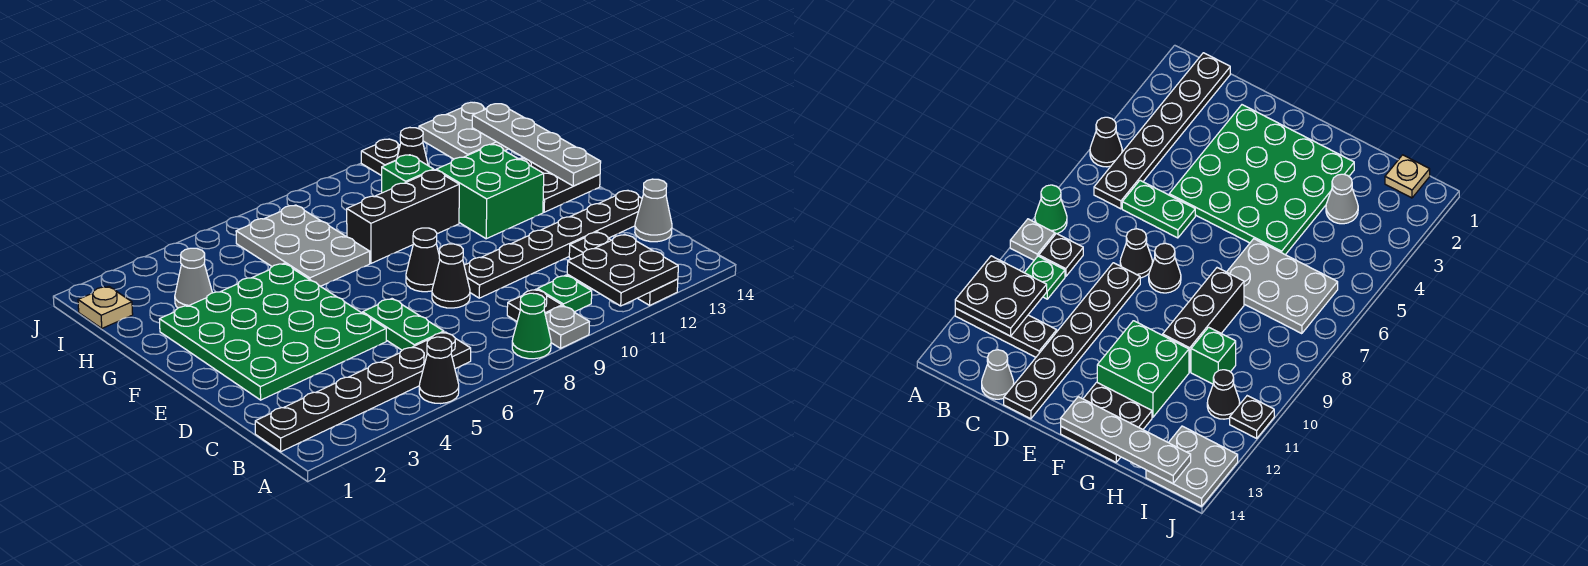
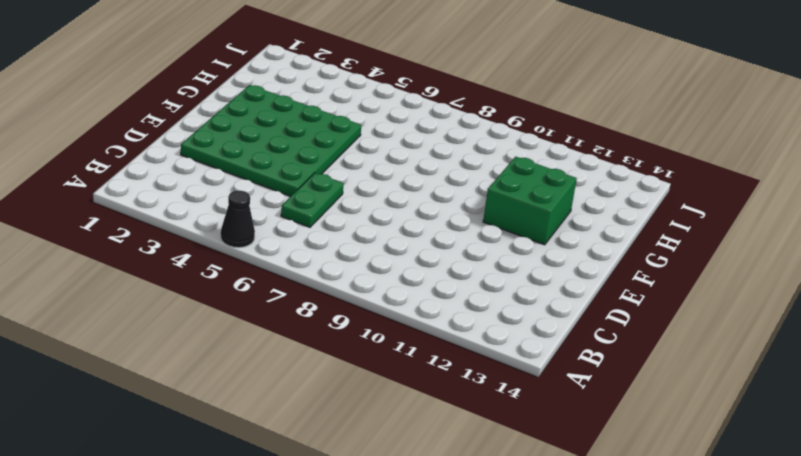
none -> green 1x1 cone [512,293,551,359]
none -> grey 1x1 plate [545,306,589,348]
none -> black 1x3 plate [569,232,678,305]

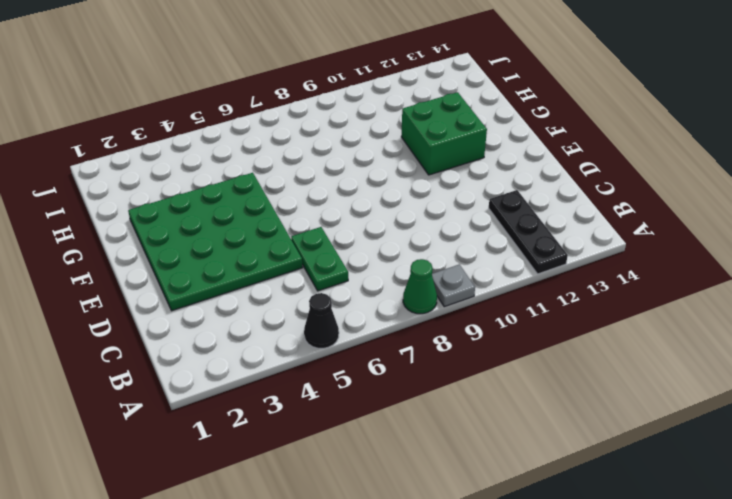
none -> black 1x6 plate [255,332,471,452]
none -> black 1x1 plate [507,289,562,321]
none -> green 1x1 plate [538,275,592,312]

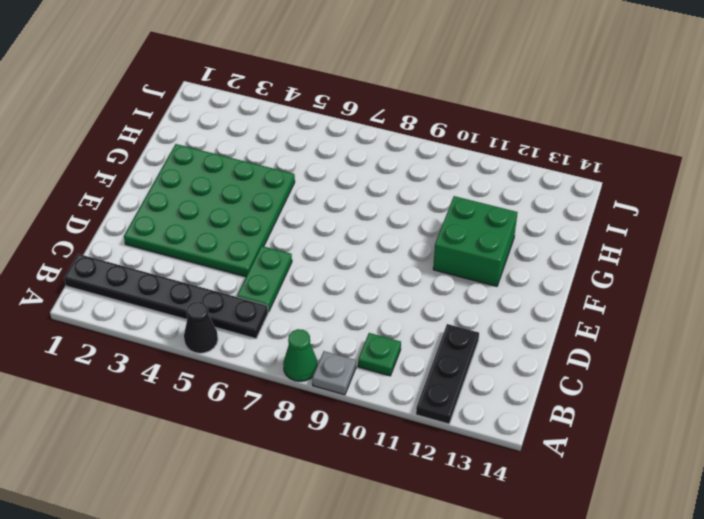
none -> black 1x1 plate [507,289,562,321]
none -> grey 1x1 cone [635,179,672,242]
none -> black 1x1 cone [432,244,470,308]

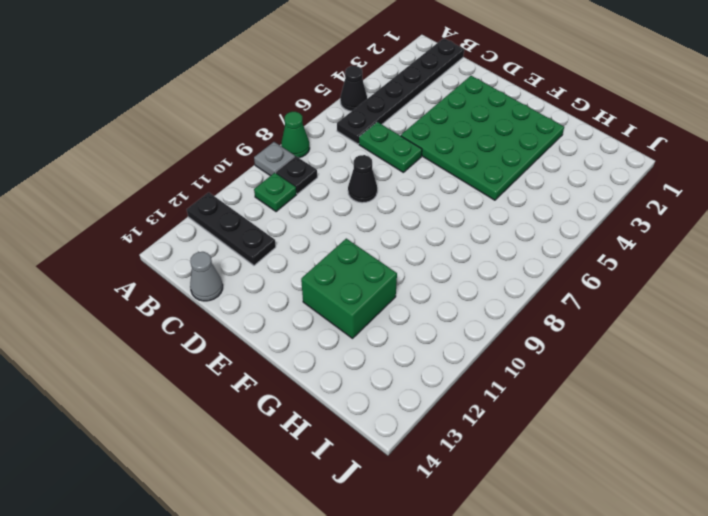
none -> black 1x6 plate [464,190,642,298]
none -> black 1x1 cone [406,228,440,292]
none -> black 2x2 plate [518,157,600,212]

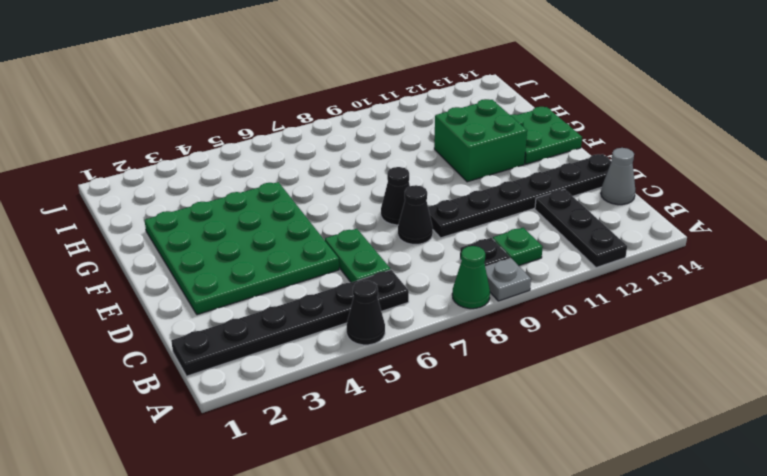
green 2x2 plate [510,107,582,164] -> black 2x2 plate [518,157,600,212]
none -> grey 2x3 plate [236,205,370,286]
none -> black 1x3 brick [347,170,459,263]
none -> grey 1x1 cone [175,248,212,308]

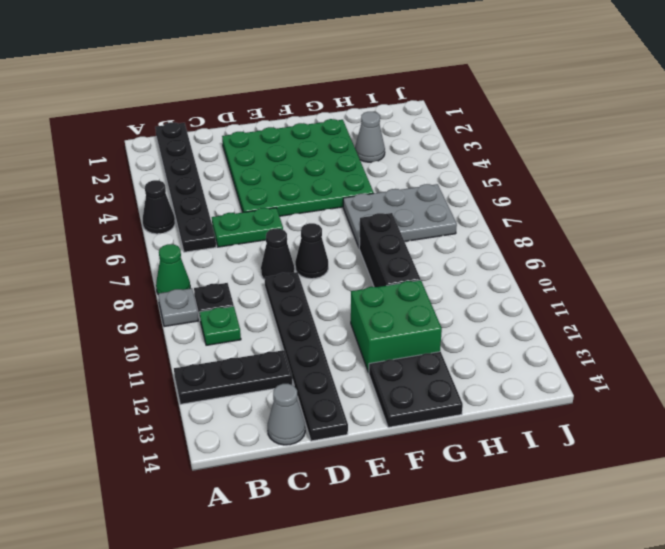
none -> green 1x1 brick [382,155,434,193]
none -> tan 1x1 plate [78,286,133,328]
none -> black 1x1 cone [397,128,428,165]

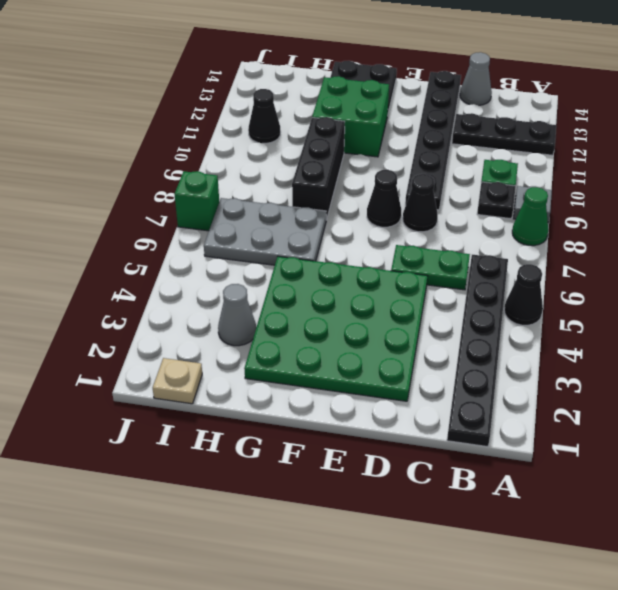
green 1x1 brick [175,171,219,231] -> green 1x1 brick moved to [382,155,434,193]
none -> grey 2x2 plate [419,102,508,159]
none -> black 1x1 plate [361,139,400,176]
none -> black 2x2 plate [567,234,678,306]

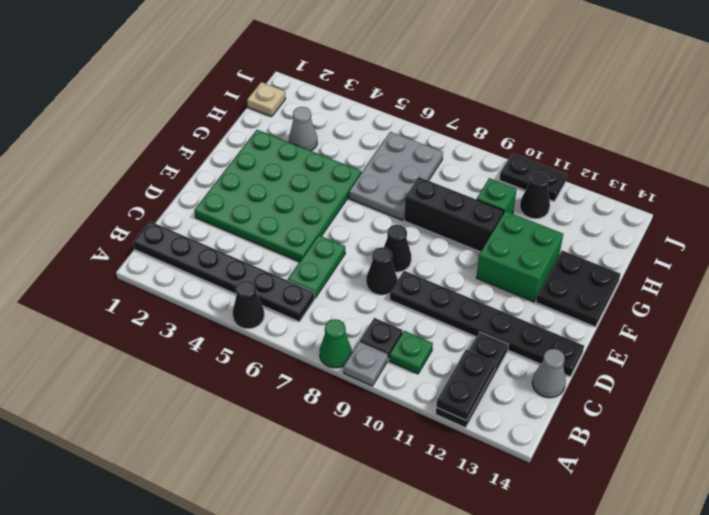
black 1x2 plate [436,349,496,421] -> black 2x2 plate [567,234,678,306]
black 1x2 plate [499,154,567,201] -> black 1x1 plate [361,139,400,176]
none -> grey 2x2 plate [419,102,508,159]
none -> grey 1x4 plate [472,104,601,186]

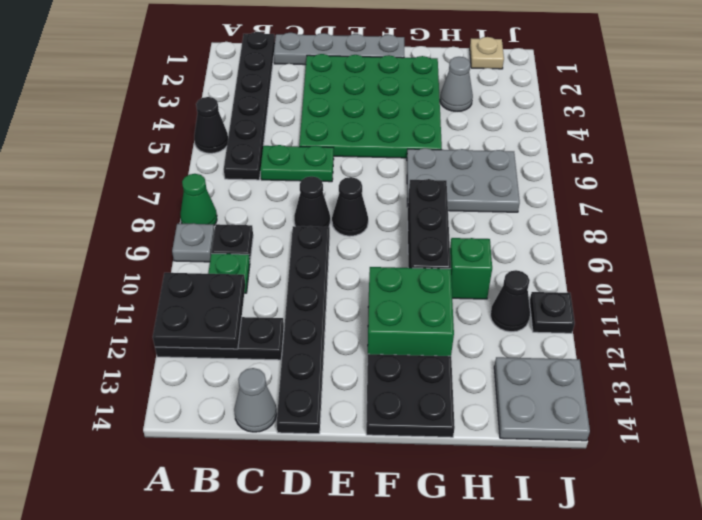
grey 1x4 plate [274,33,405,65] -> grey 1x4 plate moved to [472,104,601,186]

